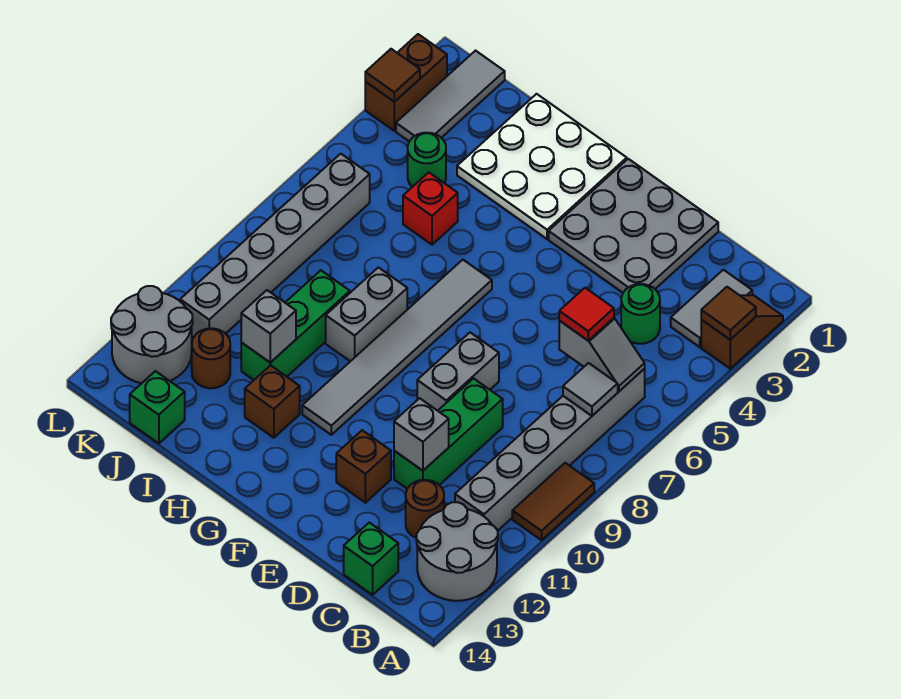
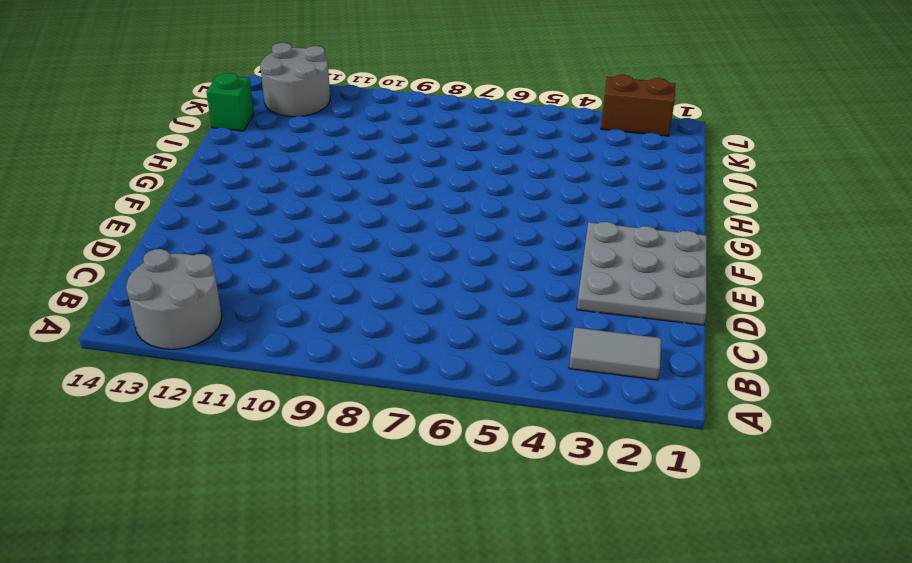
none -> brown 1x2 slope [701,295,783,369]
none -> brown 1x2 tile [512,463,594,540]
none -> grey 1x6 brick [455,369,645,530]
none -> green 1x1 round brick [621,284,660,344]

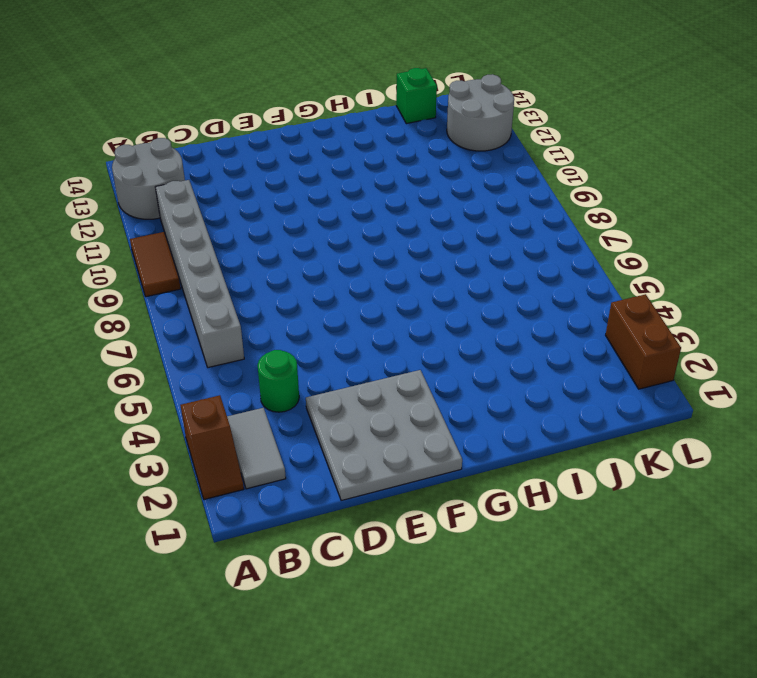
none -> brown 1x1 round brick [406,480,444,538]
none -> green 1x1 brick [344,523,398,595]
none -> green 1x3 brick [394,378,503,489]
none -> grey 1x2 brick [417,333,499,411]

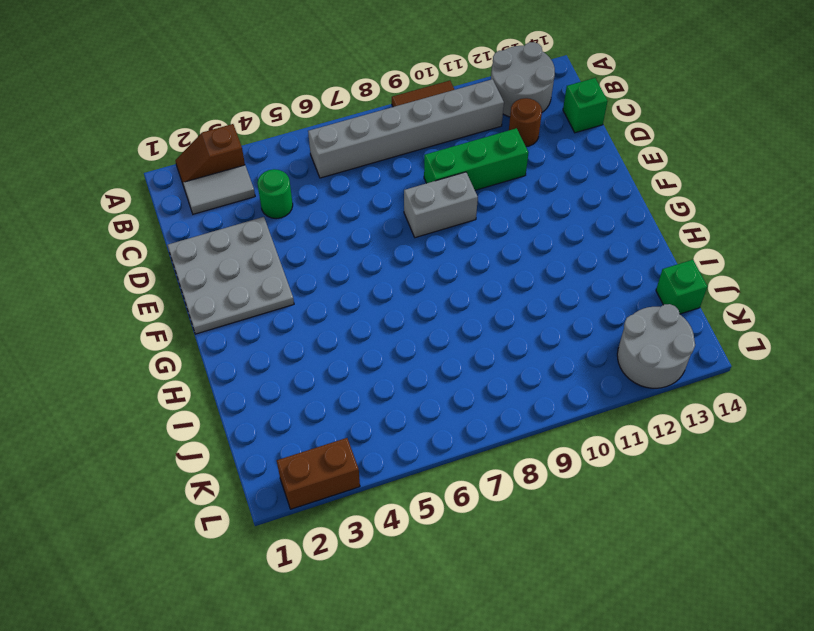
none -> brown 1x1 brick [336,430,391,503]
none -> white 3x3 plate [457,94,627,239]
none -> grey 1x6 tile [302,260,492,435]
none -> grey 1x2 brick [326,267,407,361]

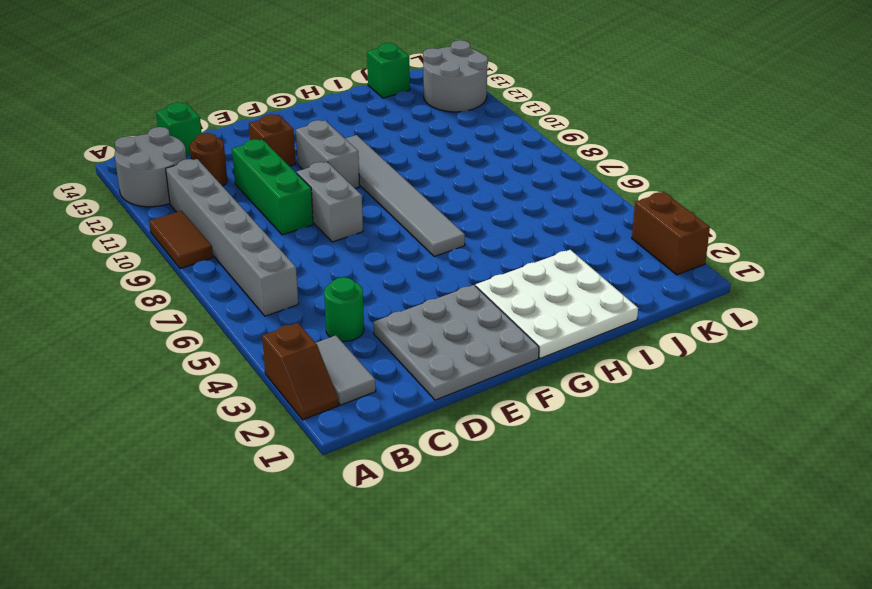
grey 1x2 brick [296,120,360,188] -> grey 1x2 brick moved to [326,267,407,361]
none -> brown 1x1 brick [245,365,300,438]
none -> red 1x1 brick [403,172,458,245]
none -> green 1x3 brick [241,270,350,380]
none -> green 1x1 round brick [408,133,446,187]

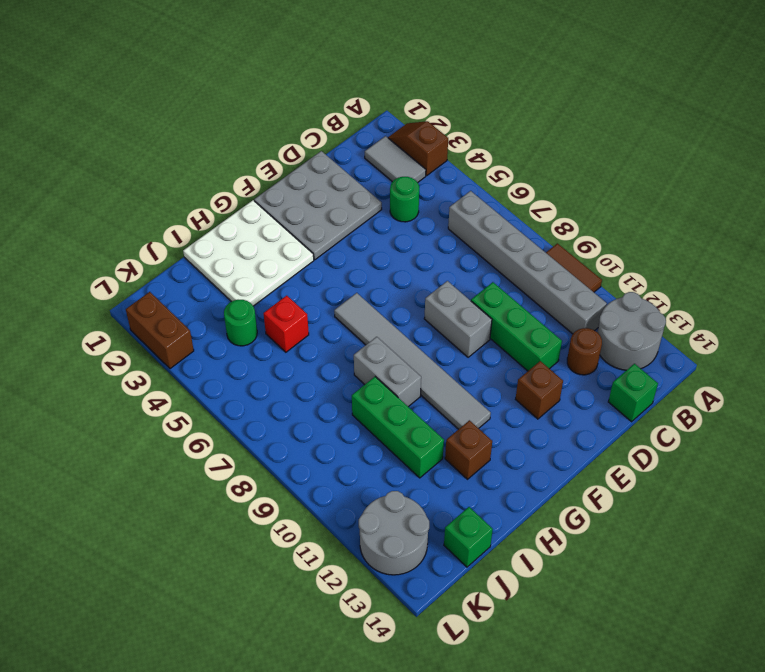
none -> brown 1x1 round brick [192,328,230,388]
none -> grey 1x3 tile [396,51,505,141]
none -> grey 1x6 brick [180,154,370,337]
none -> brown 1x1 tile [701,287,756,340]

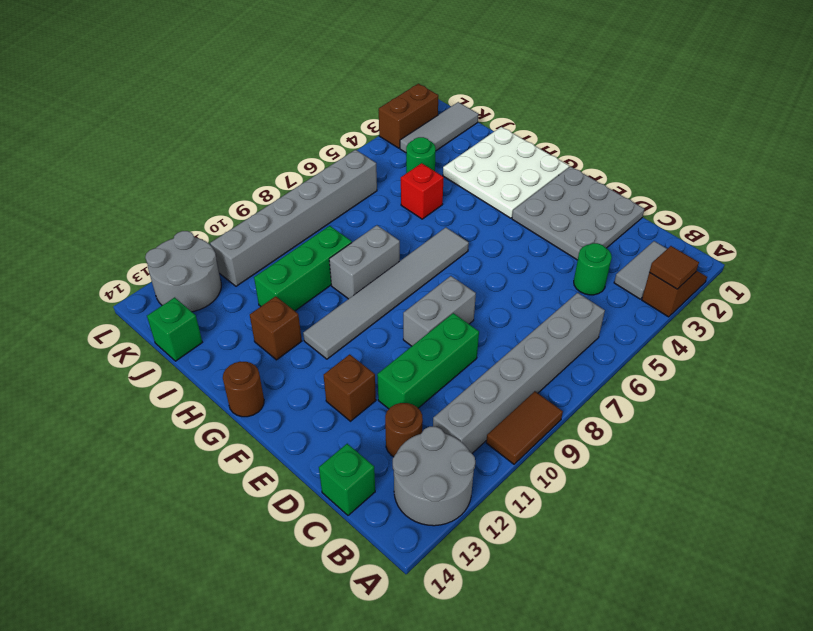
brown 1x1 round brick [223,362,264,417] -> brown 1x1 round brick moved to [192,328,230,388]
none -> grey 1x2 slope [559,318,645,391]
none -> grey 1x1 tile [563,363,618,416]
none -> grey 1x1 brick [394,398,449,471]
none -> grey 1x1 brick [241,290,296,363]

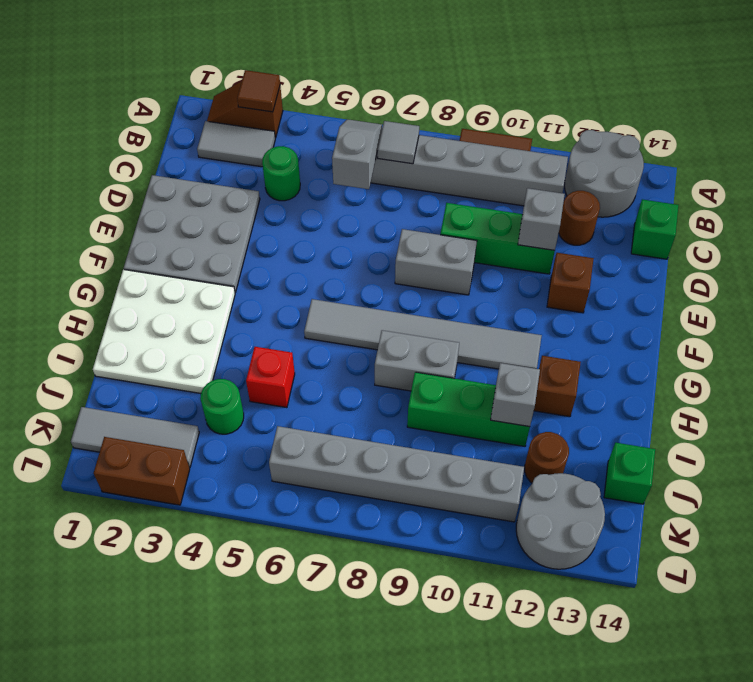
none -> brown 1x1 tile [365,49,420,102]
none -> red 1x1 tile [559,288,614,340]

